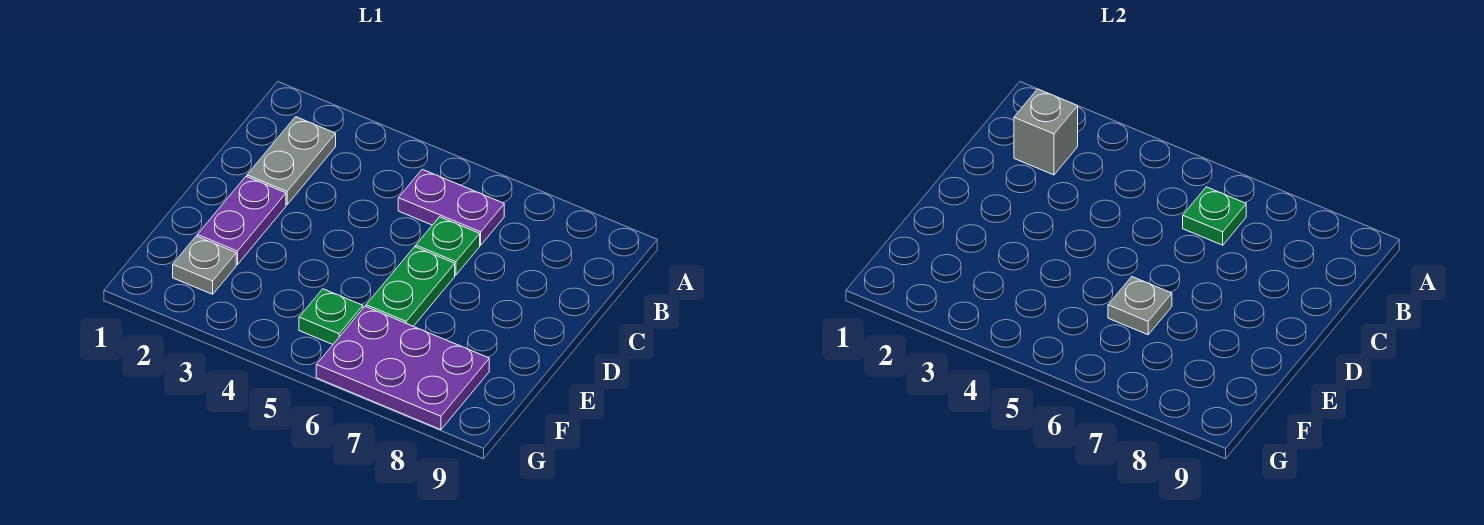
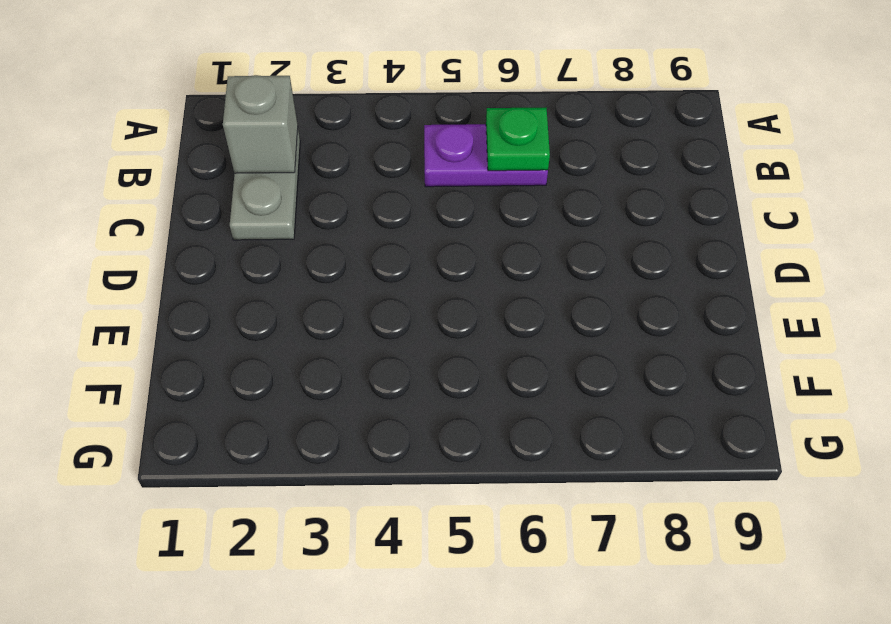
none -> green 1x1 plate [416,217,480,275]
none -> purple 1x2 plate [197,177,286,265]

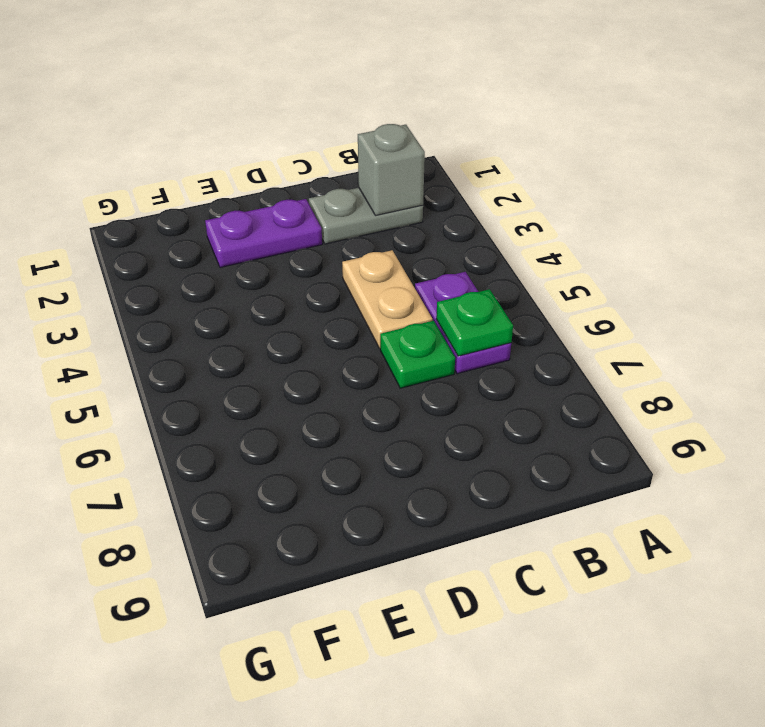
tan 1x2 plate [342,250,433,348] -> none
none -> green 1x2 plate [366,247,455,326]
none -> grey 1x1 plate [173,236,236,294]

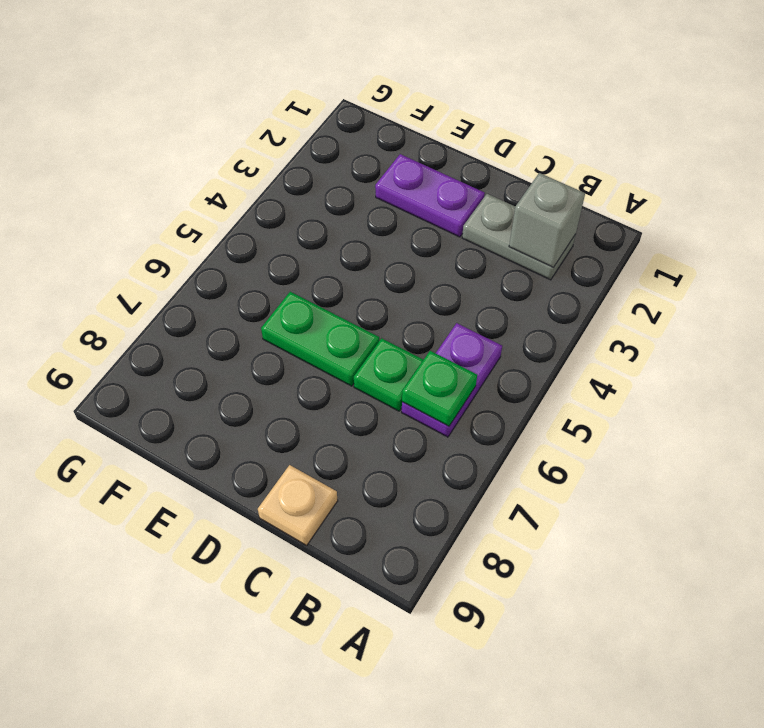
tan 1x1 plate [258,465,338,545] -> none
none -> grey 1x1 plate [173,236,236,294]
none -> green 1x1 plate [299,289,363,344]

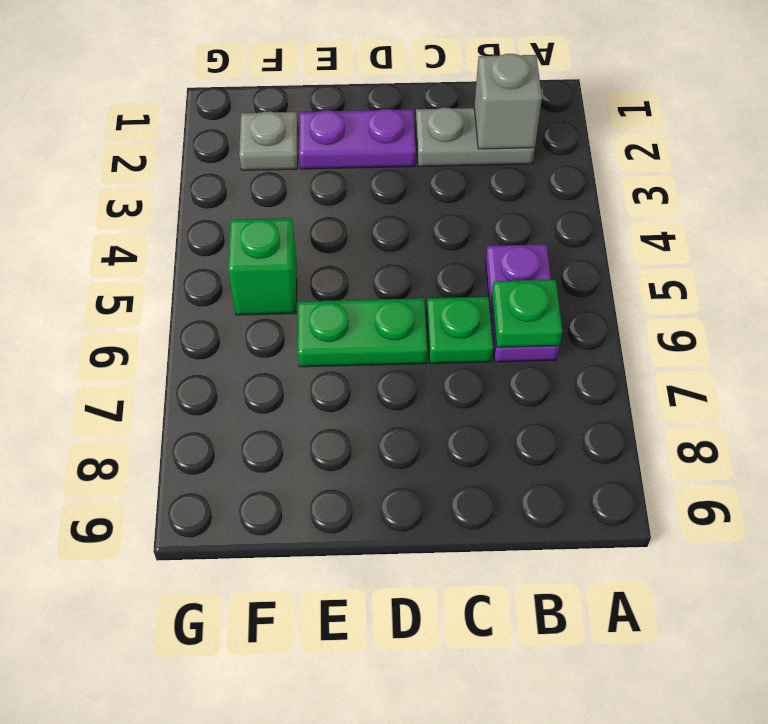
green 1x1 brick [228,218,297,315] -> green 1x1 plate [299,289,363,344]
none -> purple 2x3 plate [316,306,489,430]
none -> grey 1x1 plate [1108,277,1172,335]

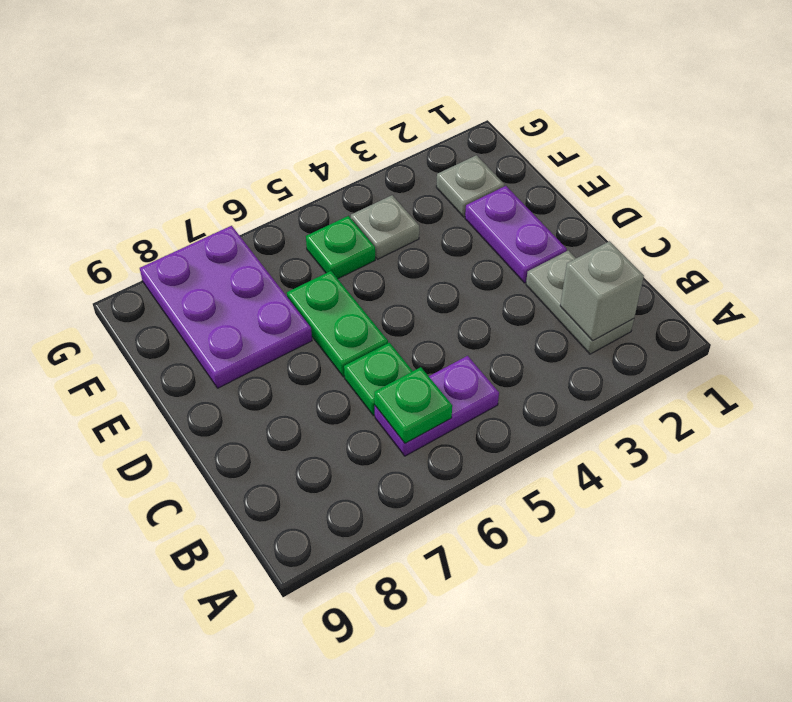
purple 2x3 plate [140,226,312,388] -> purple 2x3 plate turned to [316,306,489,430]
grey 1x1 plate [351,195,419,259] -> grey 1x1 plate moved to [1108,277,1172,335]

